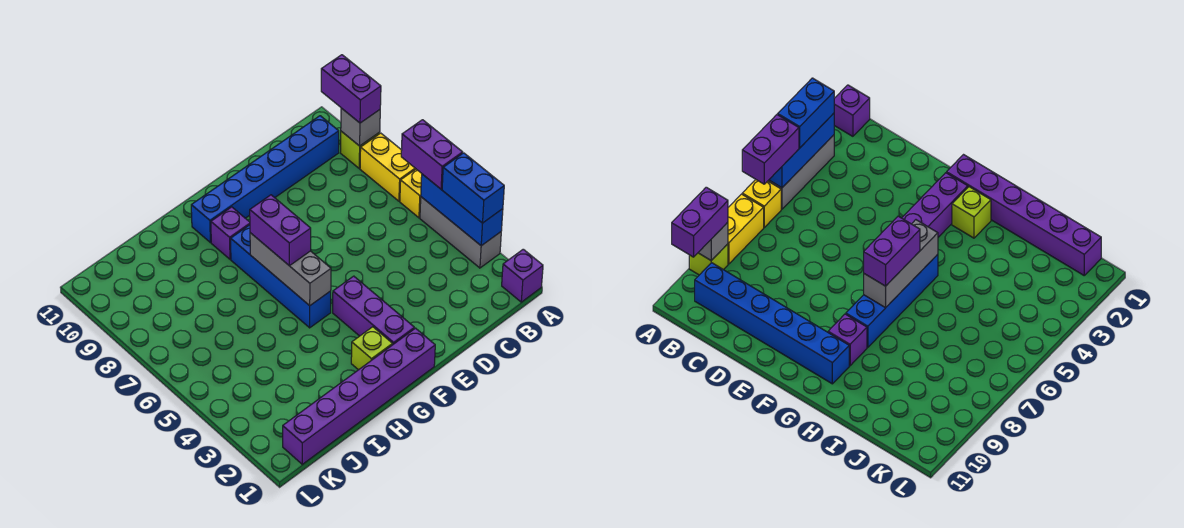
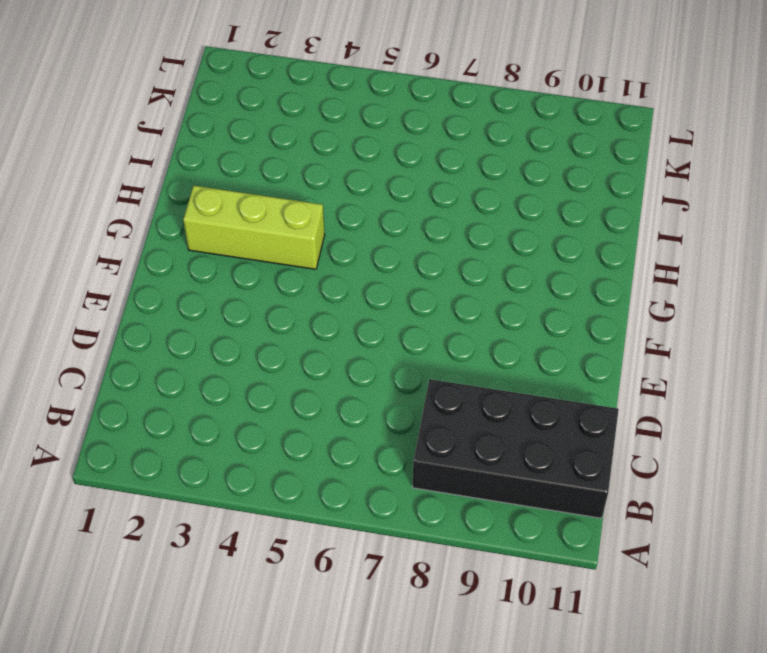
black 2x4 brick [413,379,619,518] -> blue 1x6 brick [191,116,339,243]
lime 1x3 brick [183,186,325,269] -> lime 1x1 brick [351,327,392,370]
none -> purple 1x1 brick [502,249,543,302]
none -> grey 1x3 brick [420,197,501,268]
none -> yellow 1x1 brick [400,169,422,218]

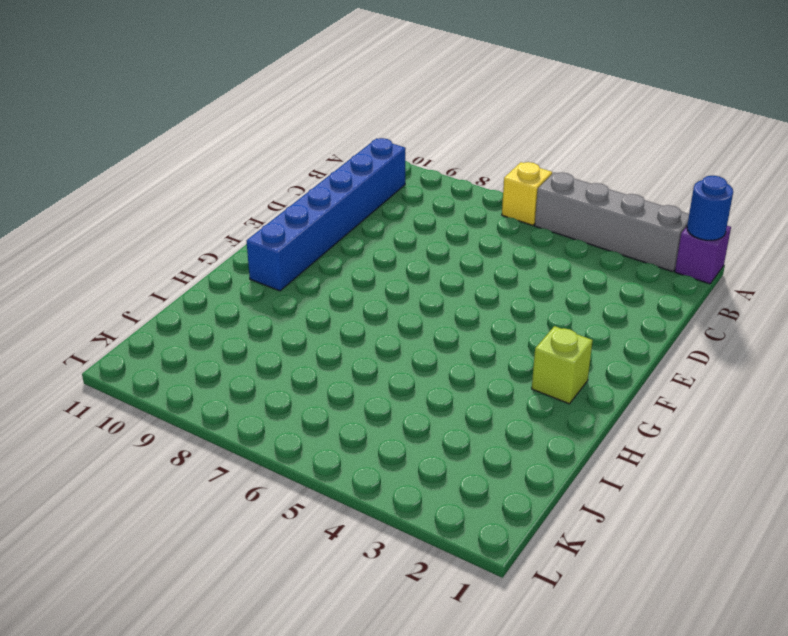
blue 1x1 round brick [687,176,733,240] -> none
grey 1x4 brick [535,172,689,272] -> grey 1x3 brick [420,197,501,268]
none -> yellow 1x2 brick [360,133,416,201]
none -> lime 1x1 brick [341,131,380,168]
none -> purple 1x6 brick [283,328,435,464]

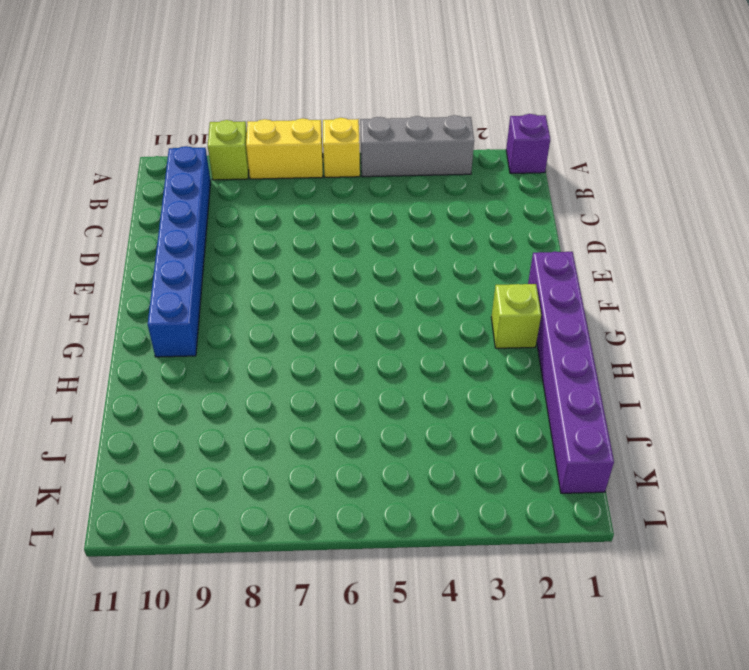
none -> purple 1x3 brick [333,276,414,345]
none -> blue 1x4 brick [231,225,331,328]
none -> purple 1x1 brick [211,207,250,259]

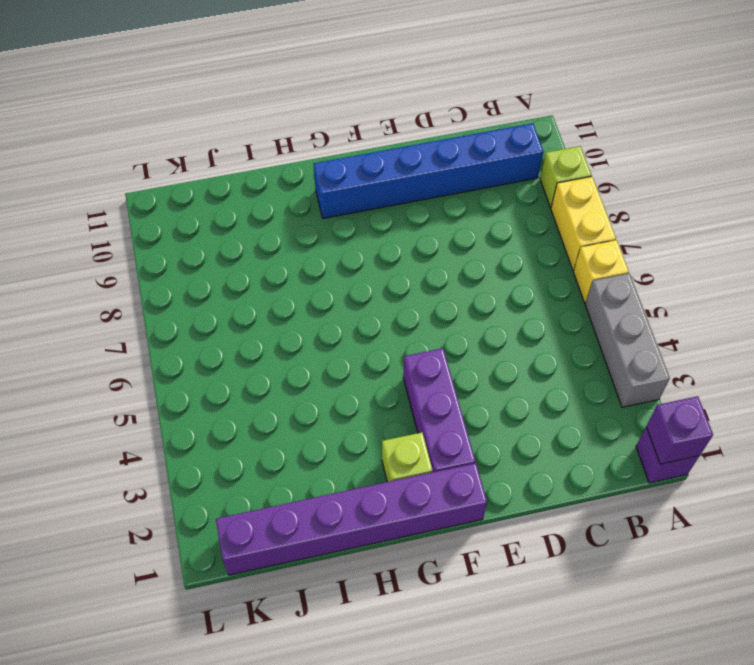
purple 1x1 brick [646,396,713,464] -> purple 1x1 brick moved to [211,207,250,259]
none -> blue 1x4 brick [231,225,331,328]
none -> blue 1x3 brick [421,174,503,246]
none -> grey 1x1 brick [341,108,380,146]

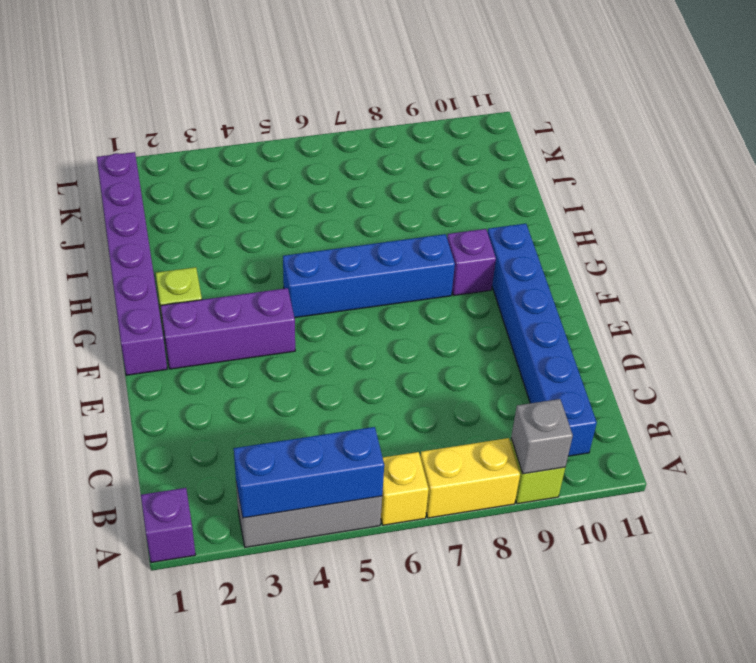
none -> grey 1x3 brick [250,233,331,306]
none -> blue 1x2 brick [442,153,504,223]
none -> purple 1x2 brick [401,120,463,189]

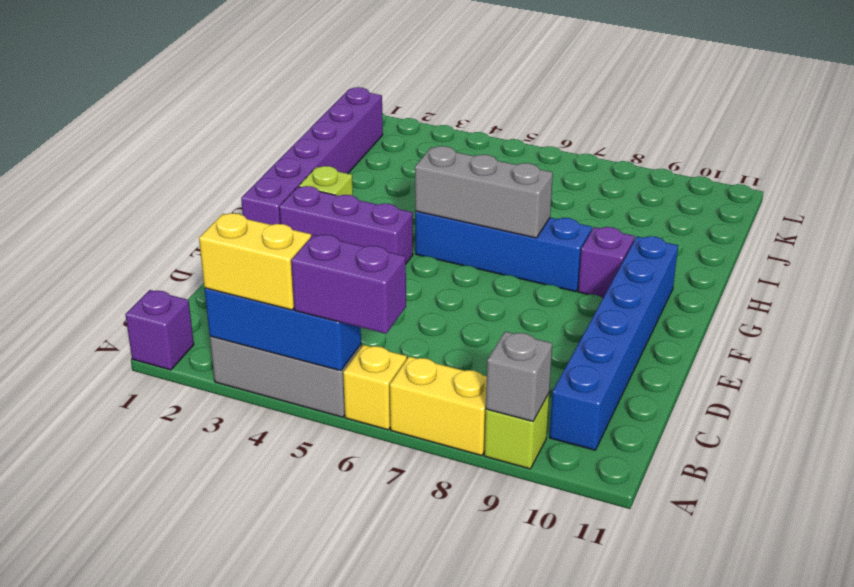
yellow 1x2 brick [199,213,311,310] -> blue 1x2 brick [442,153,504,223]
none -> purple 1x2 brick [321,55,381,123]
none -> purple 1x2 brick [250,195,311,266]

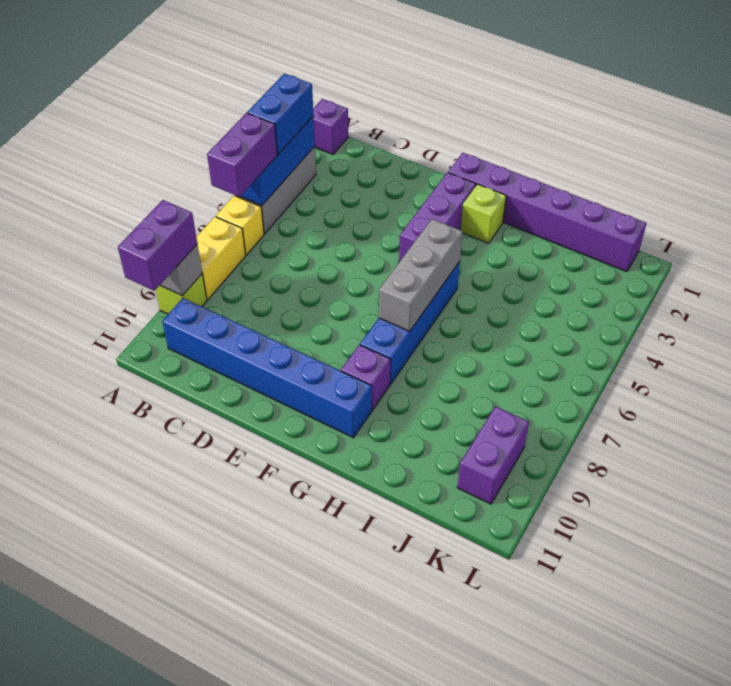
purple 1x2 brick [457,406,529,504] -> purple 1x2 brick moved to [250,195,311,266]

